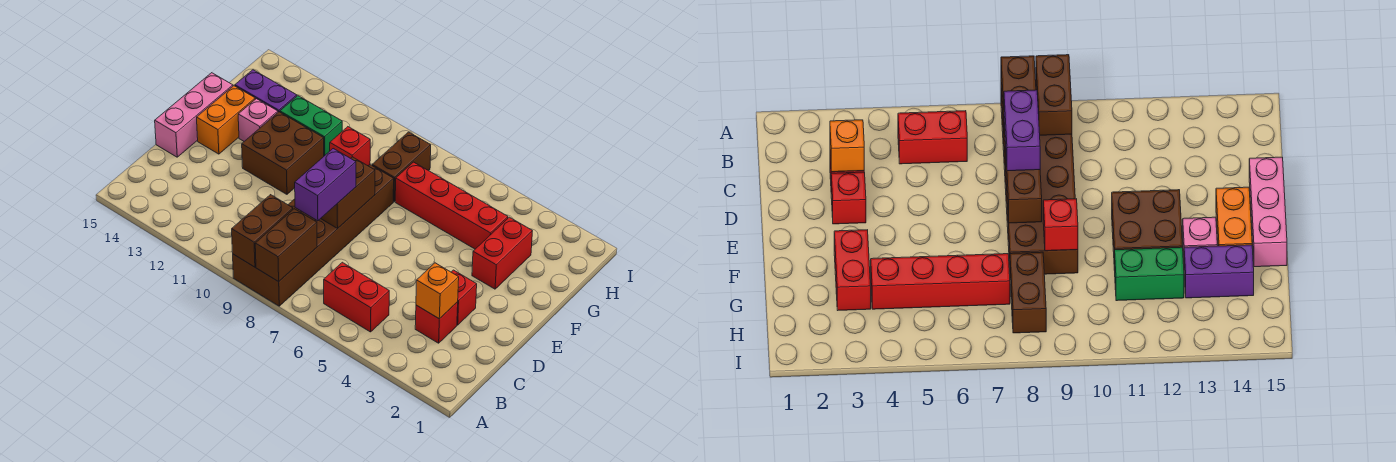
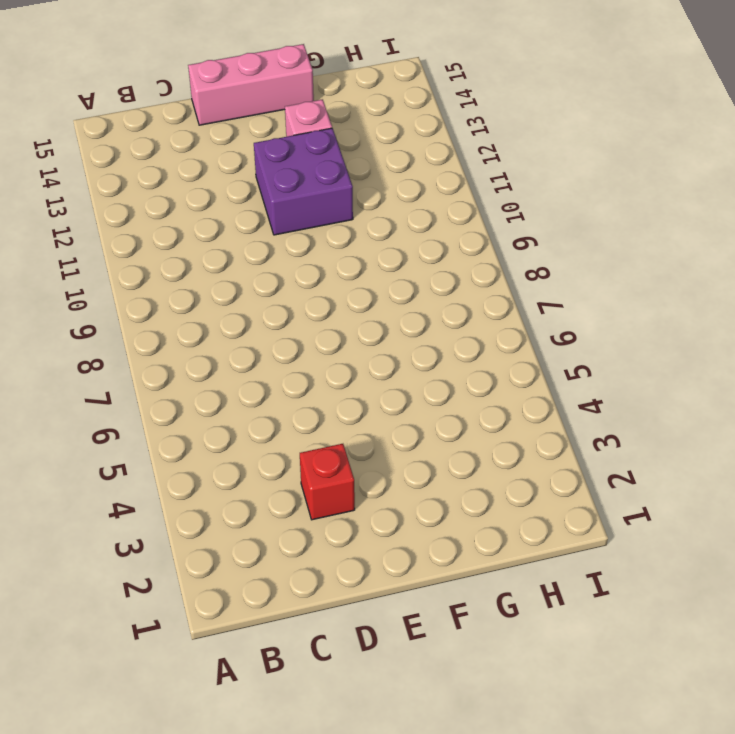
purple 2x2 brick [254,128,353,235] -> brown 2x2 brick [242,112,324,194]
none -> brown 2x6 brick [233,165,394,306]
none -> red 1x2 brick [324,262,389,332]
none -> red 1x1 brick [415,302,458,343]

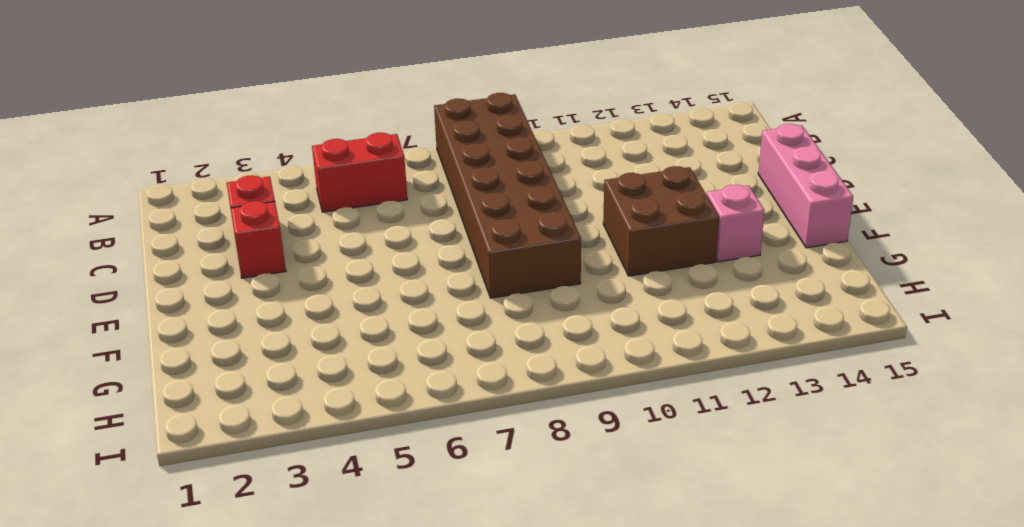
none -> orange 1x2 brick [197,86,255,154]
none -> red 1x2 brick [472,217,532,289]
none -> red 1x4 brick [395,162,508,249]

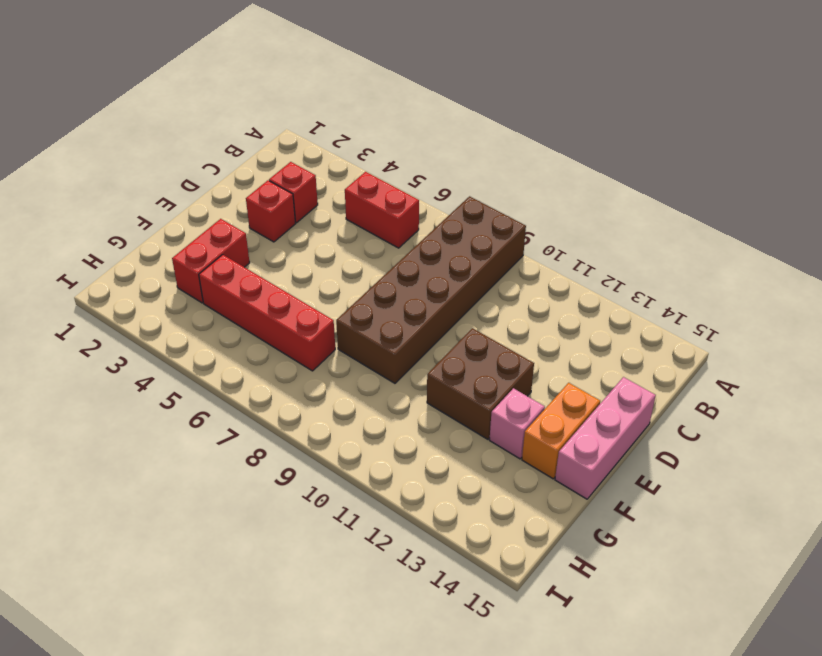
none -> brown 1x2 brick [372,132,431,202]
none -> green 1x2 brick [280,96,342,156]
none -> purple 1x2 brick [235,70,297,112]

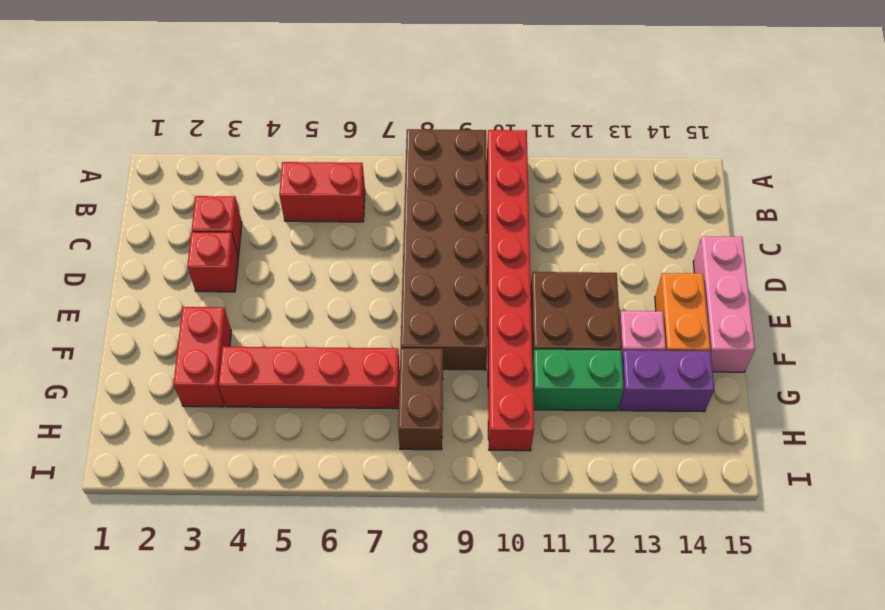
red 1x8 brick [486,130,534,451] -> none
none -> brown 1x2 brick [255,209,317,282]
none -> brown 1x2 brick [232,195,293,267]
none -> orange 1x1 brick [416,263,459,319]

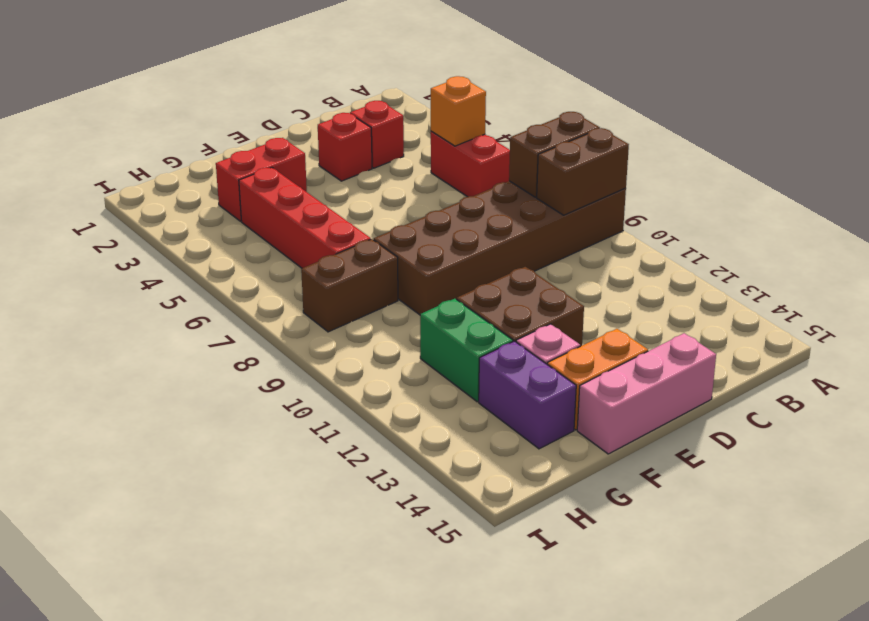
orange 1x1 brick [431,76,486,146] -> orange 1x1 brick moved to [416,263,459,319]
none -> brown 1x2 brick [321,157,375,228]
none -> red 1x1 brick [330,127,370,166]
none -> purple 1x2 brick [295,149,356,221]

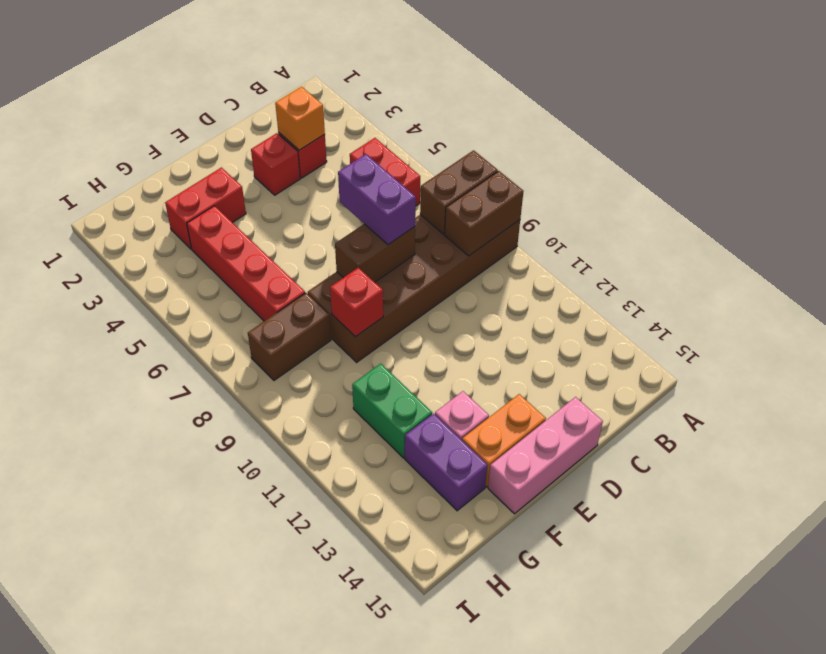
purple 1x2 brick [338,154,416,245] -> purple 1x2 brick turned to [295,149,356,221]
none -> brown 2x2 brick [242,112,324,194]

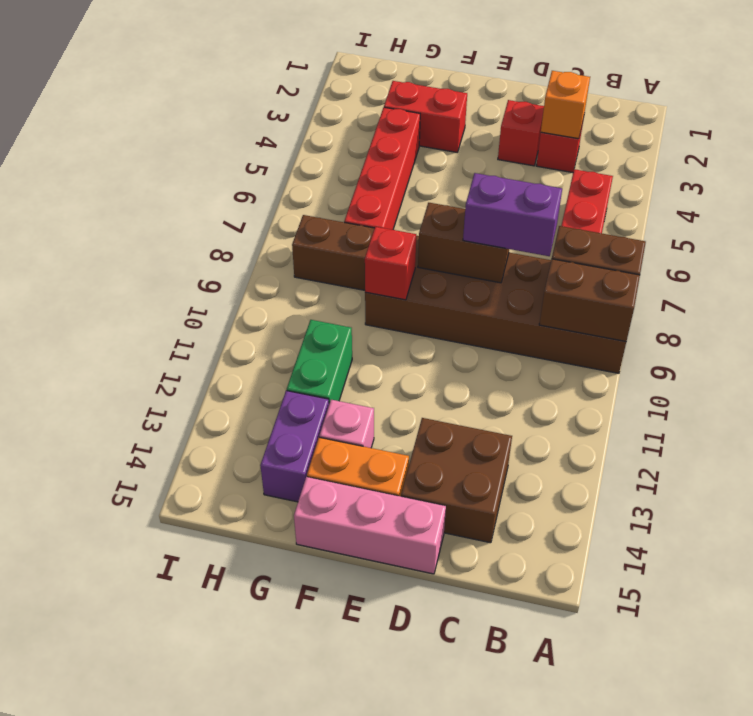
brown 2x2 brick [401,418,512,543] -> brown 2x2 brick moved to [242,112,324,194]

